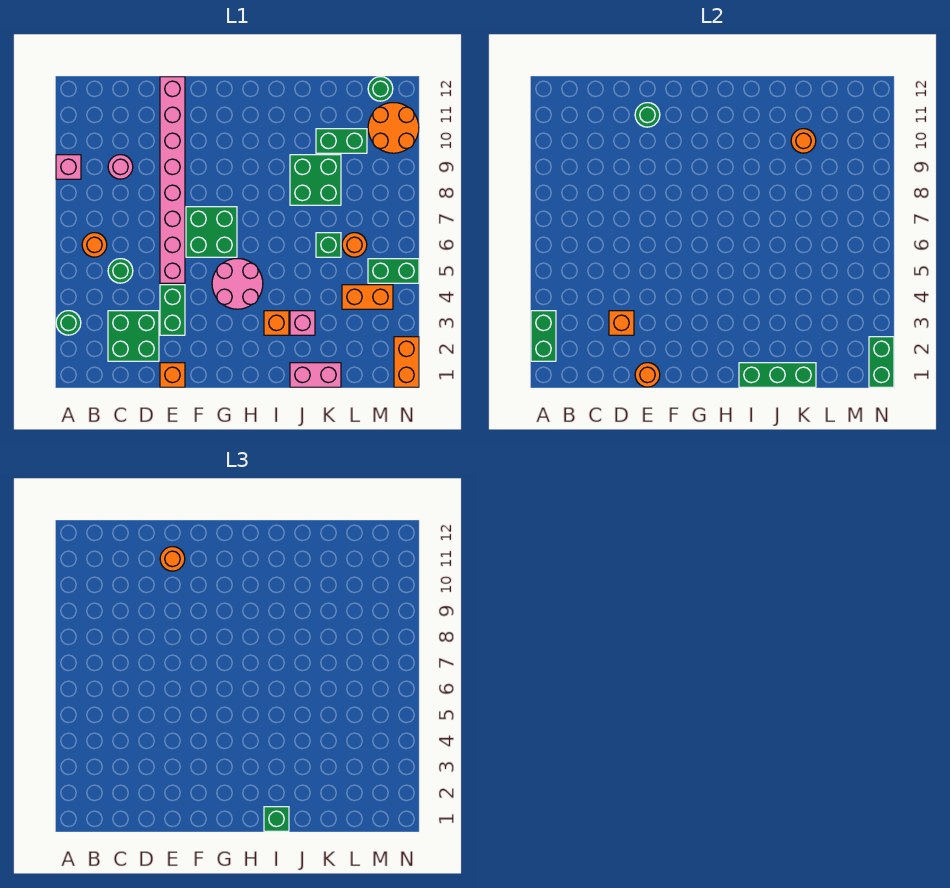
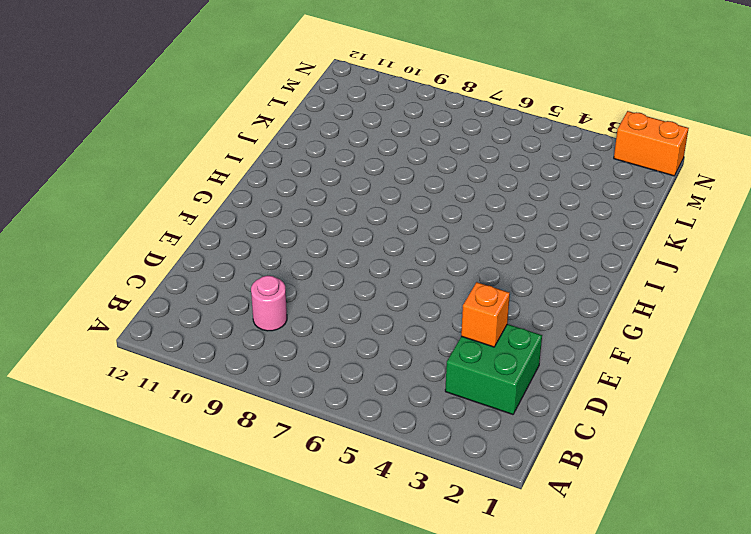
none -> green 1x1 round brick [56,311,81,335]
none -> pink 1x1 brick [56,155,81,179]
none -> orange 1x1 round brick [82,233,107,257]
none -> green 1x1 round brick [108,259,133,283]

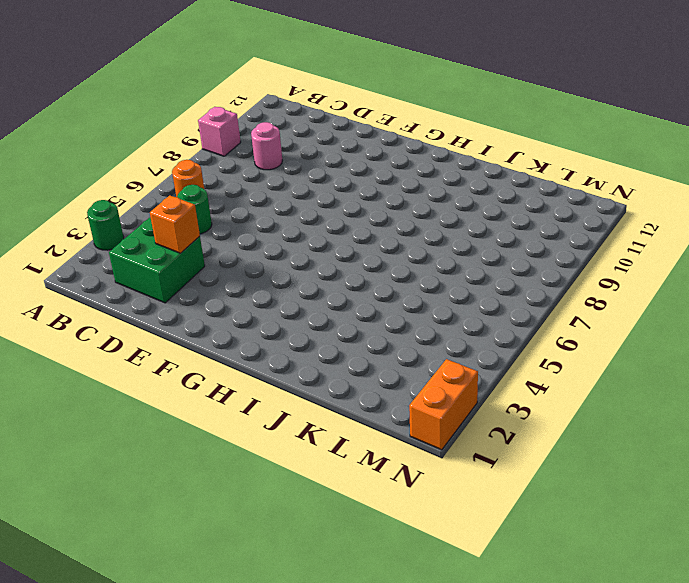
none -> orange 1x1 brick [160,363,185,387]
none -> green 1x2 brick [160,285,185,335]
none -> pink 1x8 brick [160,77,185,283]
none -> green 2x2 brick [186,207,237,257]

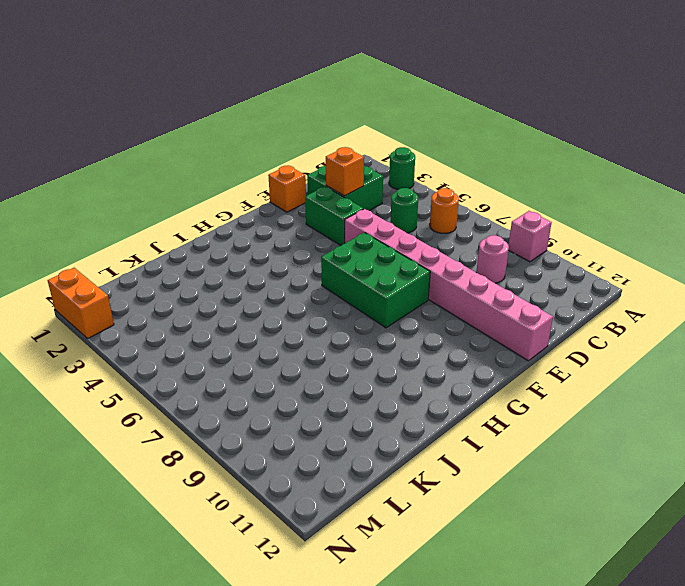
green 2x3 brick [321,233,430,328] -> green 2x2 brick [186,207,237,257]
none -> pink 2x2 round brick [212,259,263,309]
none -> orange 1x1 brick [264,311,289,335]
none -> pink 1x2 brick [290,363,341,387]
none -> pink 1x1 brick [290,311,315,335]

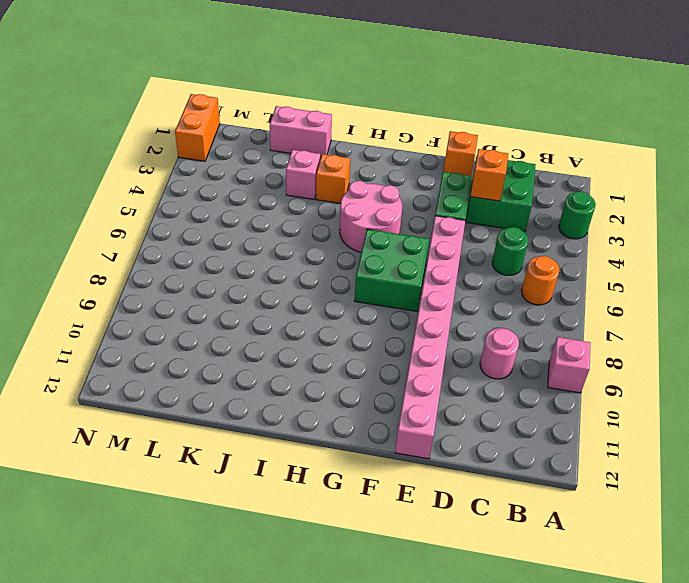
none -> green 2x2 brick [290,155,341,205]
none -> green 1x1 brick [316,233,341,257]
none -> green 1x2 brick [316,129,367,153]
none -> orange 1x2 brick [342,285,393,309]

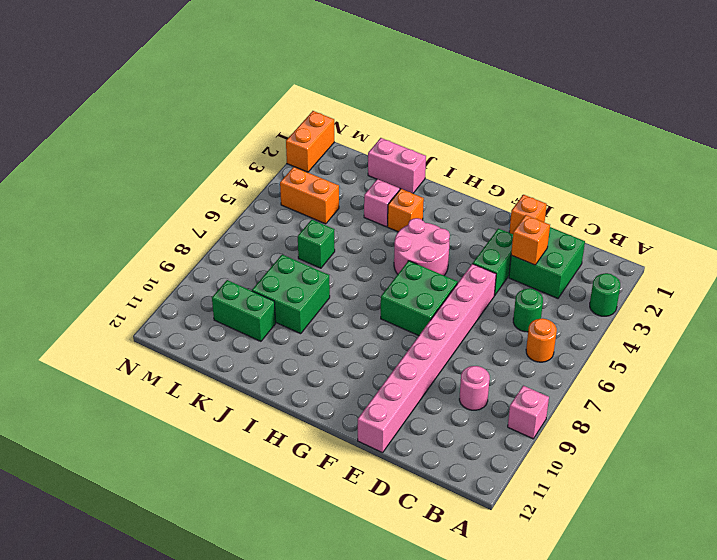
none -> orange 1x1 round brick [342,233,367,257]
none -> green 1x2 brick [368,259,419,283]
none -> orange 2x2 round brick [368,103,419,153]
none -> green 1x1 round brick [368,77,393,101]

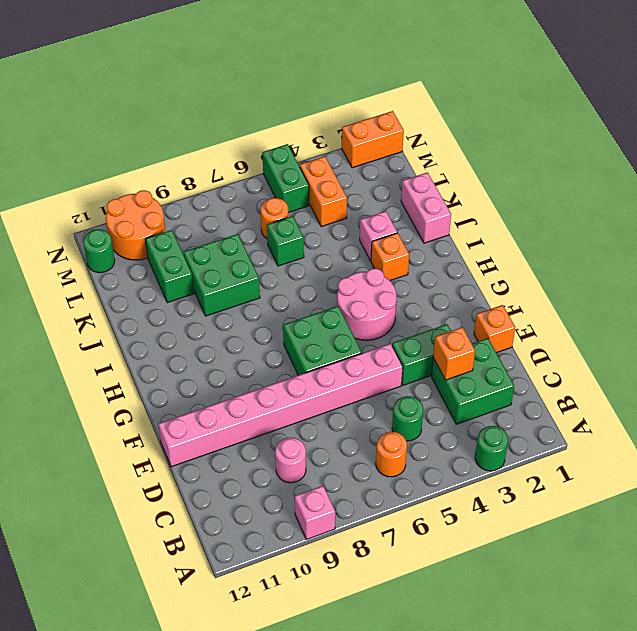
none -> green 1x2 brick [531,311,556,361]
none -> orange 1x1 round brick [635,363,660,387]
none -> green 1x1 round brick [635,103,660,127]
none -> green 1x3 brick [739,363,816,387]

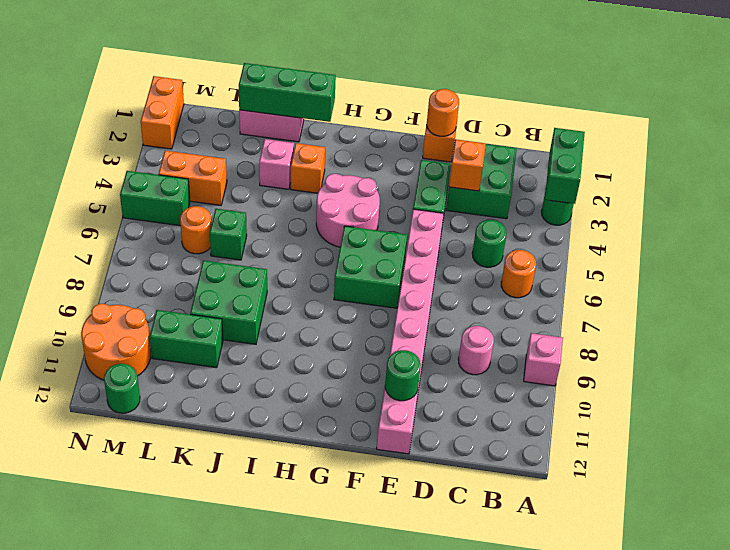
none -> orange 1x1 round brick [791,129,816,153]
none -> green 1x2 brick [869,337,894,387]
none -> orange 1x1 round brick [160,547,185,571]
none -> green 1x1 brick [264,807,289,831]

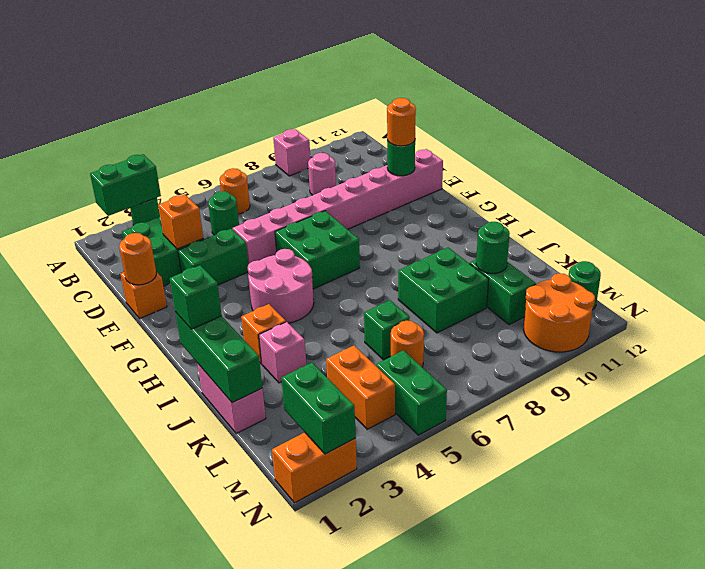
green 1x1 round brick [476,222,510,274] -> orange 1x1 round brick [791,129,816,153]
green 1x2 brick [281,363,356,454] -> green 1x2 brick turned to [869,337,894,387]

